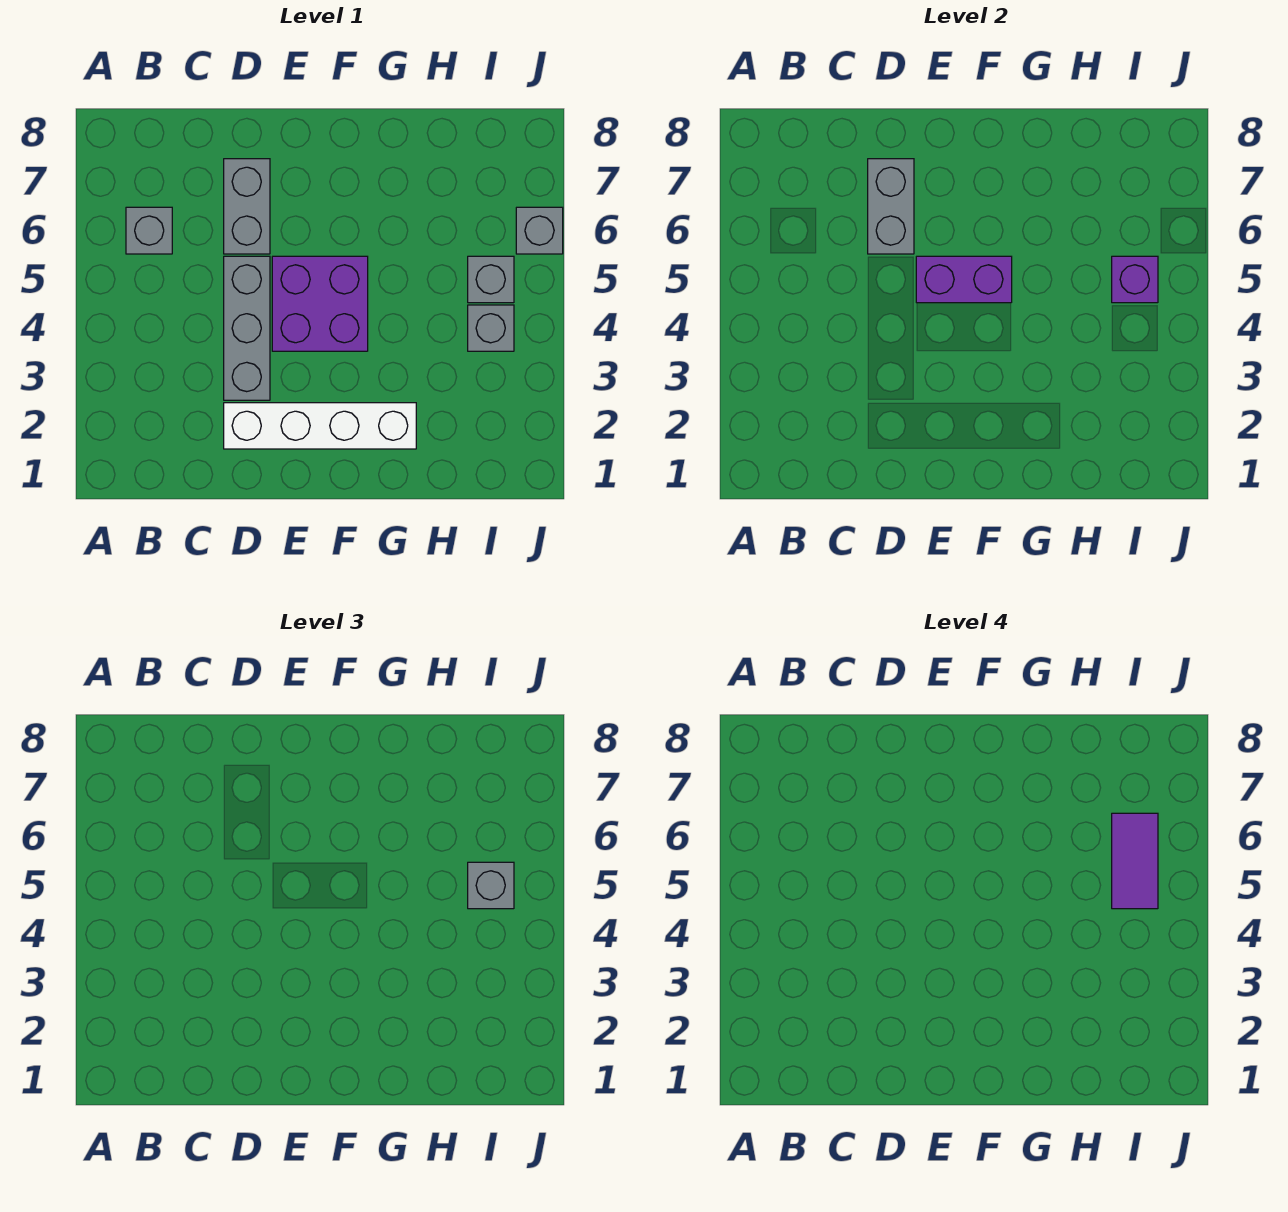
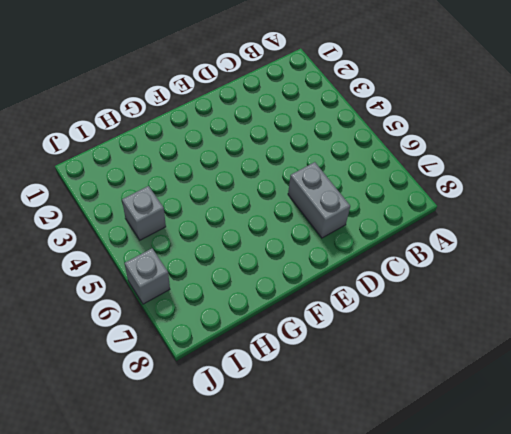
none -> grey 1x1 brick [126,207,172,254]
none -> white 1x4 brick [224,403,416,449]
none -> grey 1x3 brick [224,256,270,400]

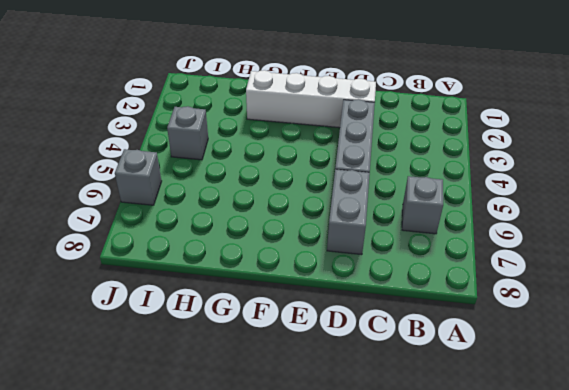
none -> purple 2x2 brick [272,256,368,351]
none -> grey 1x1 brick [468,256,514,303]
none -> grey 1x2 brick [868,159,914,254]

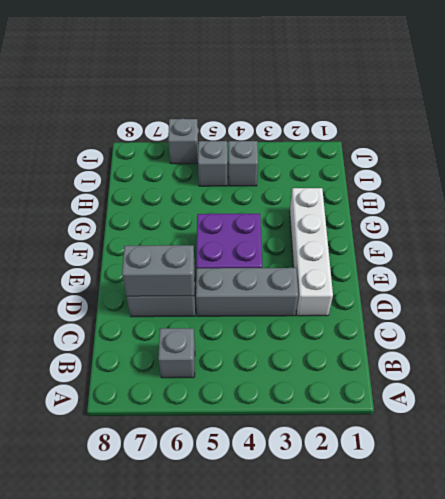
none -> purple 1x2 brick [916,256,1012,303]
none -> purple 1x1 brick [1112,256,1158,303]
none -> grey 1x1 brick [468,862,514,909]

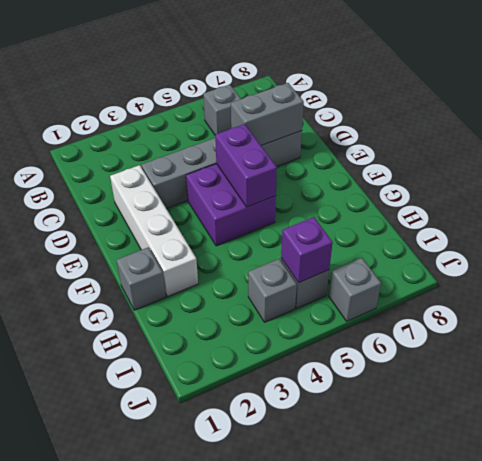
grey 1x1 brick [117,247,166,310] -> grey 1x1 brick moved to [468,862,514,909]
none -> purple 1x2 tile [1112,813,1158,909]

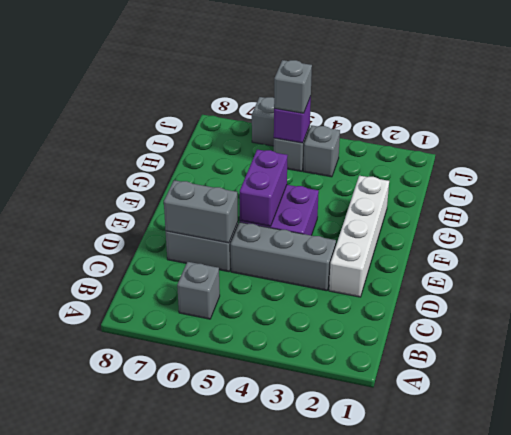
none -> purple 1x2 tile [1112,813,1158,909]

